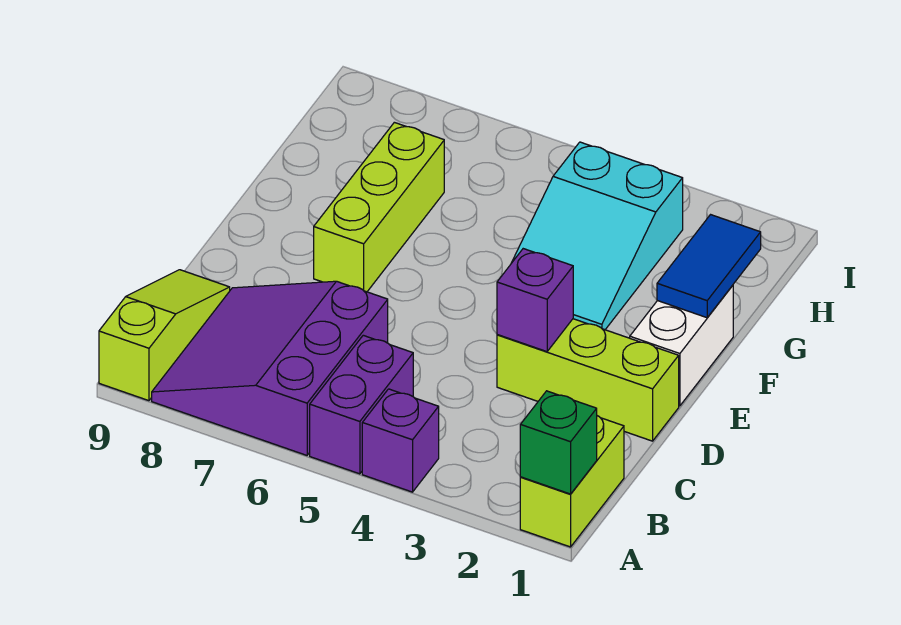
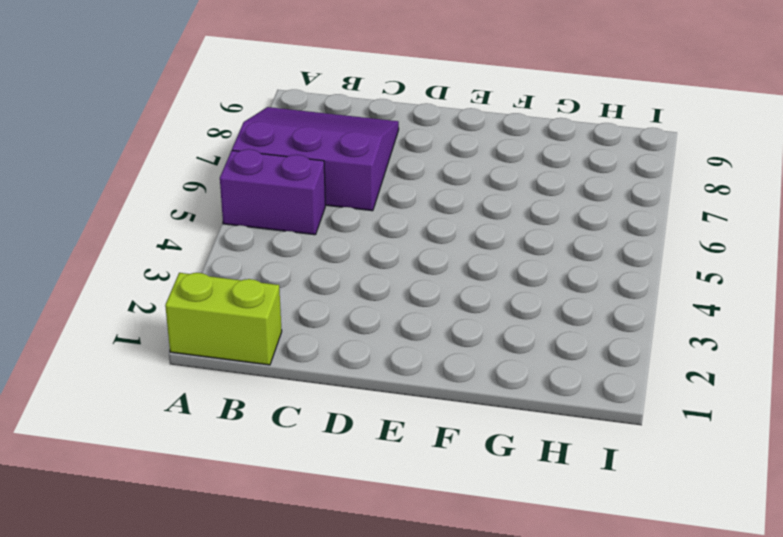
none -> purple 1x1 brick [362,389,439,492]
none -> lime 1x3 slope [99,270,230,401]
none -> lime 1x3 brick [497,319,679,441]

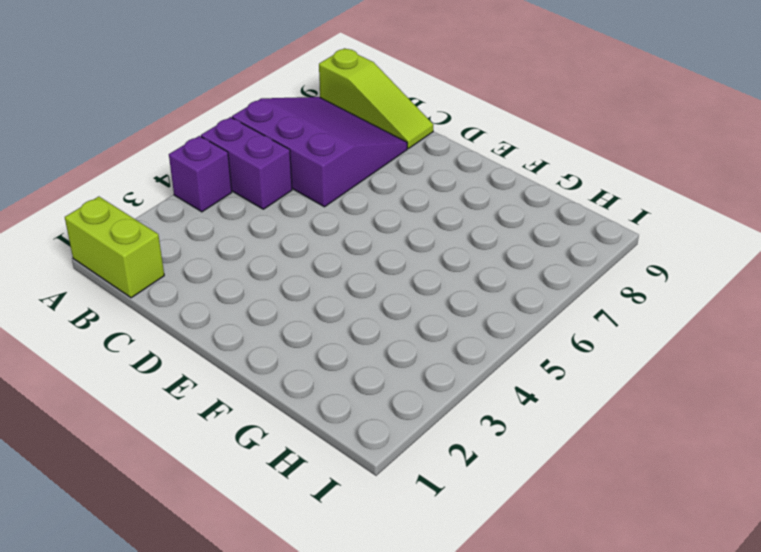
none -> lime 1x3 brick [497,319,679,441]
none -> white 1x2 brick [630,285,733,406]
none -> lime 1x3 brick [314,122,444,292]

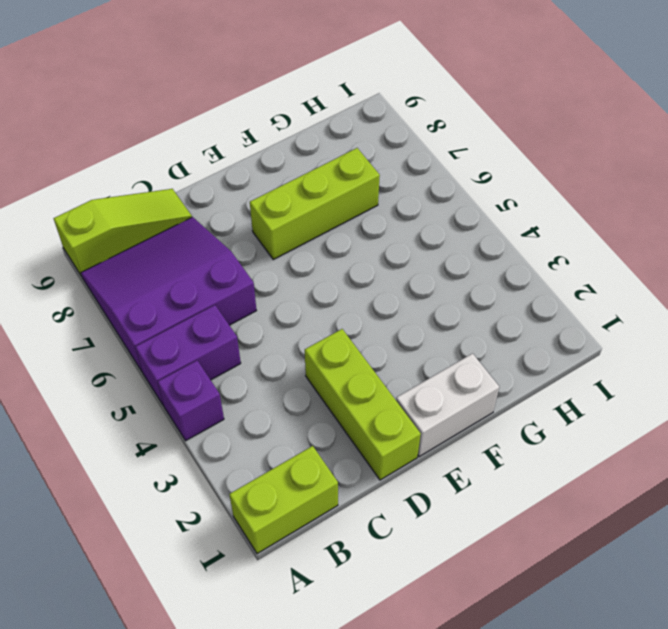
none -> cyan 2x3 slope [512,142,683,330]
none -> green 1x1 brick [520,391,597,494]
none -> purple 1x1 brick [497,249,573,352]

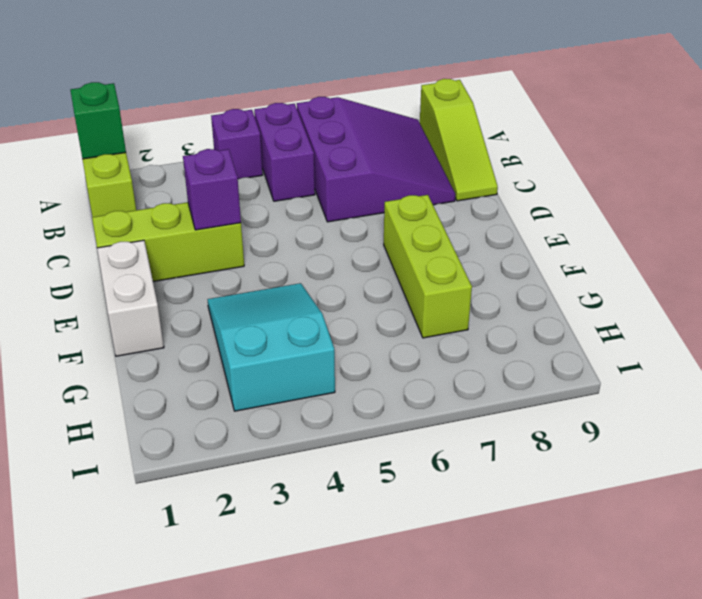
none -> blue 1x2 tile [657,215,761,318]

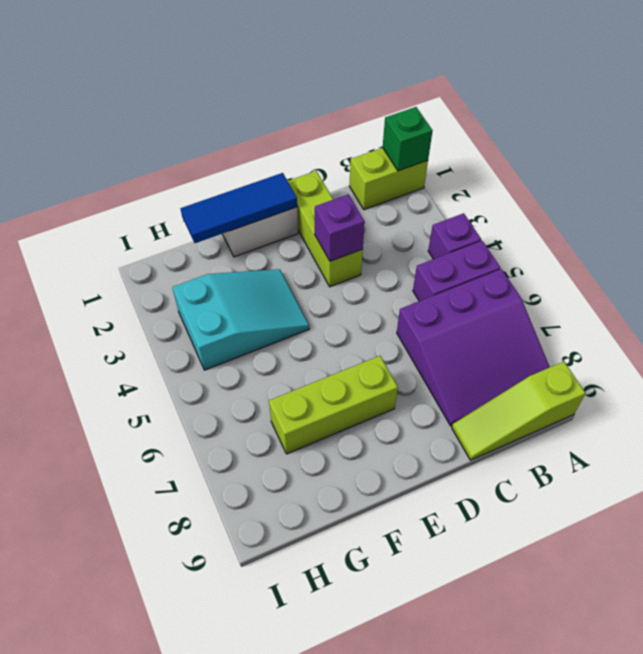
blue 1x3 tile [180,173,297,243] -> blue 1x2 tile [657,215,761,318]

